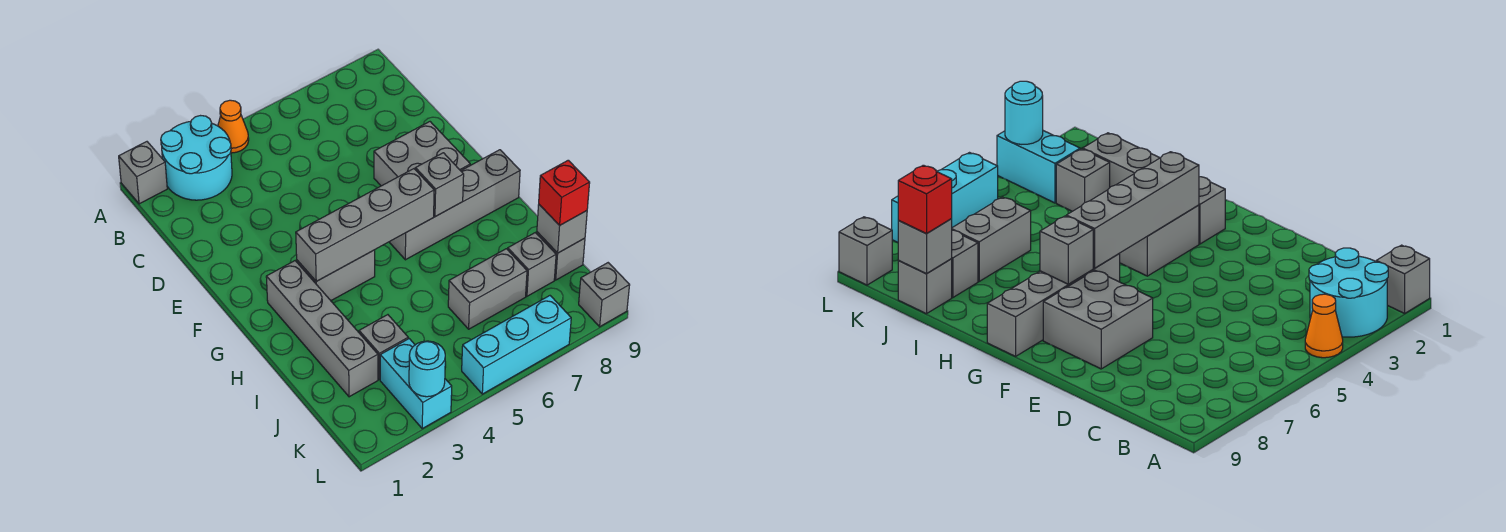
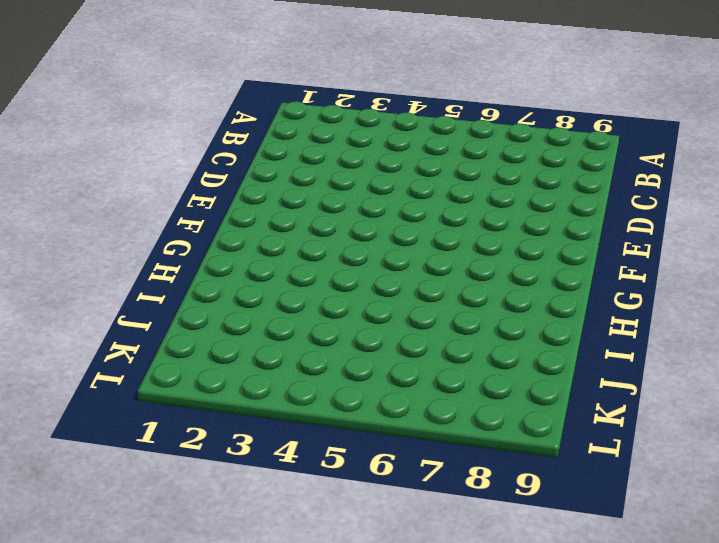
none -> grey 1x1 brick [119,142,167,204]
none -> cyan 2x2 round brick [161,116,232,200]
none -> orange 1x1 cone [218,100,249,153]

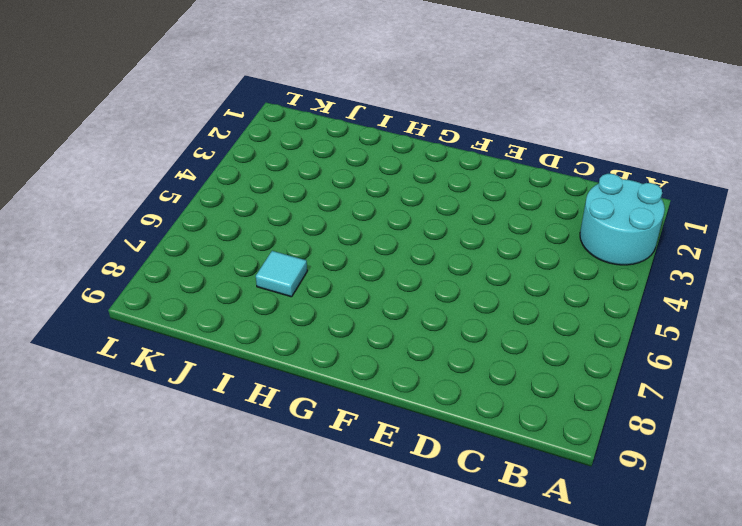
cyan 1x1 tile [256,251,307,297] -> none
none -> grey 1x1 brick [119,142,167,204]
none -> orange 1x1 cone [218,100,249,153]
none -> grey 2x2 brick [374,122,470,186]

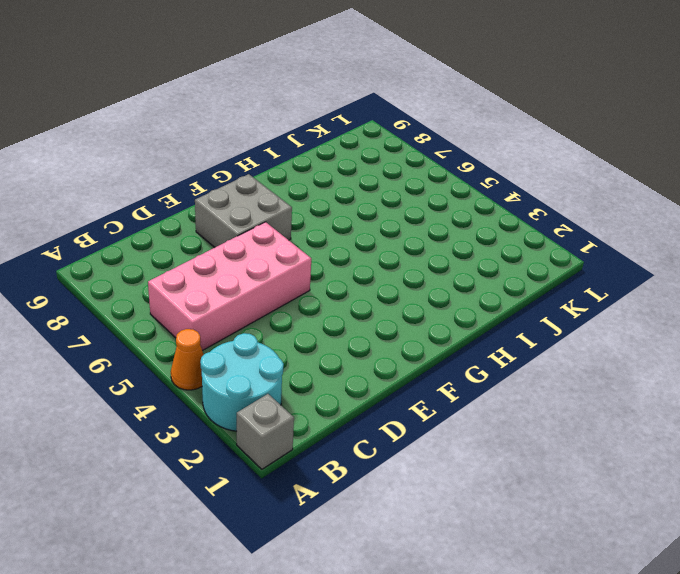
pink 2x4 brick [148,222,311,351] -> none
none -> grey 1x4 brick [266,261,378,397]
none -> grey 1x2 brick [297,250,375,301]
none -> grey 1x4 brick [390,150,520,260]

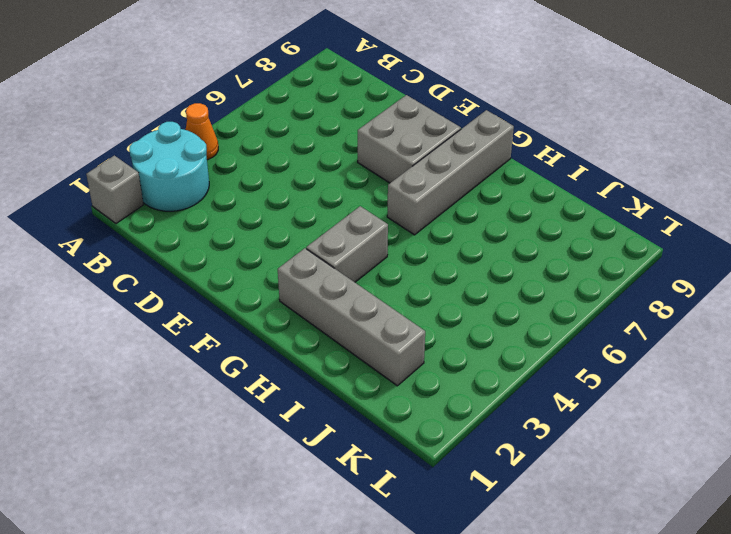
none -> grey 1x1 brick [359,315,408,380]
none -> grey 1x2 brick [448,249,527,329]
none -> grey 1x1 brick [508,233,556,296]

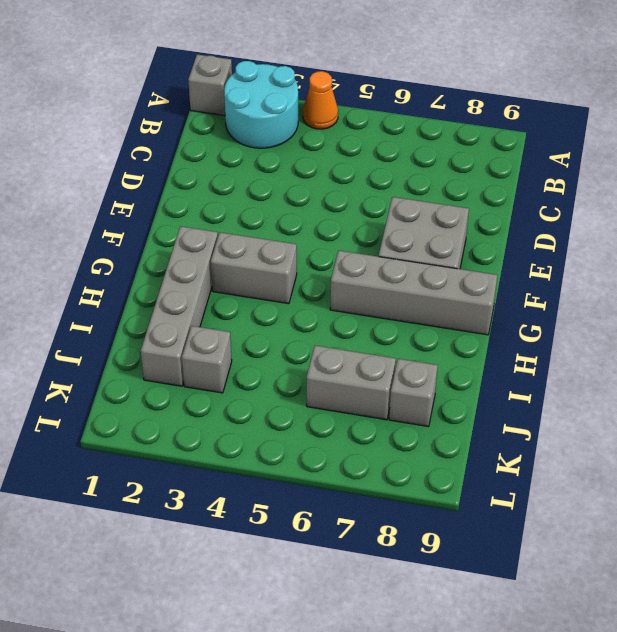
none -> grey 1x1 brick [537,232,585,280]
none -> cyan 1x2 brick [380,339,452,429]
none -> cyan 1x3 brick [462,296,571,394]

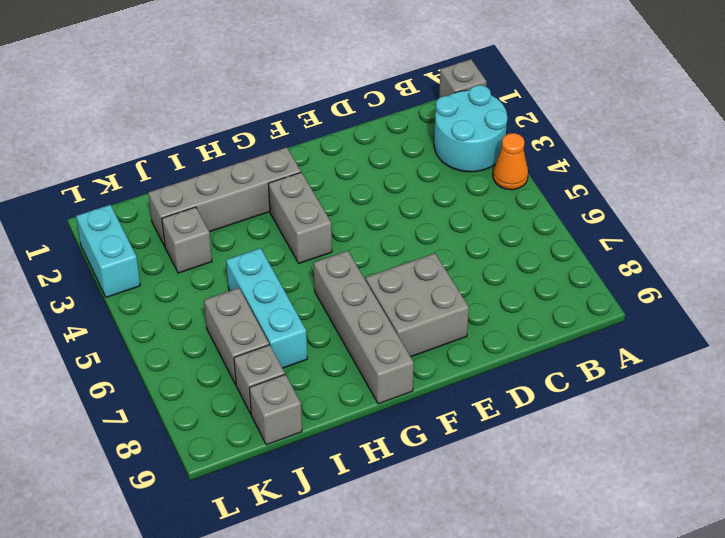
cyan 1x3 brick [226,248,307,368] -> cyan 1x3 brick moved to [462,296,571,394]
cyan 1x2 brick [76,205,140,297] -> cyan 1x2 brick turned to [380,339,452,429]
none -> grey 1x1 brick [579,263,630,327]
none -> grey 1x4 brick [296,169,434,281]
none -> grey 1x1 brick [415,153,464,217]

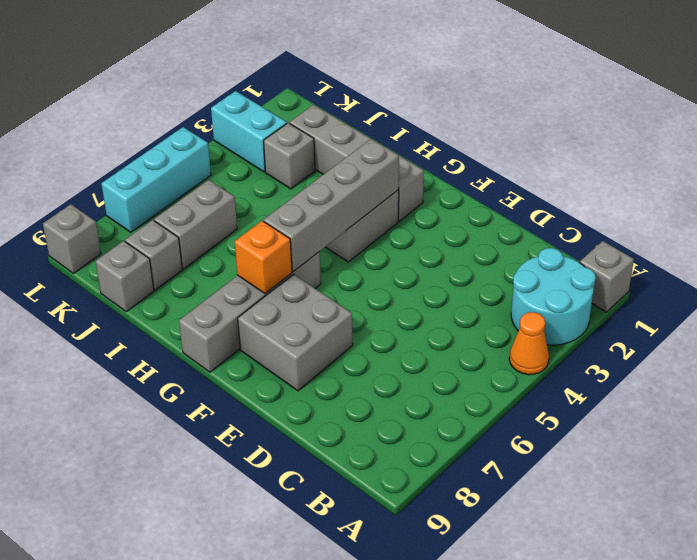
orange 1x1 brick [235,221,292,294] -> grey 1x1 brick [415,153,464,217]
none -> grey 1x1 brick [537,205,587,253]
none -> cyan 1x1 round brick [409,341,445,397]
none -> red 1x1 brick [539,160,590,225]

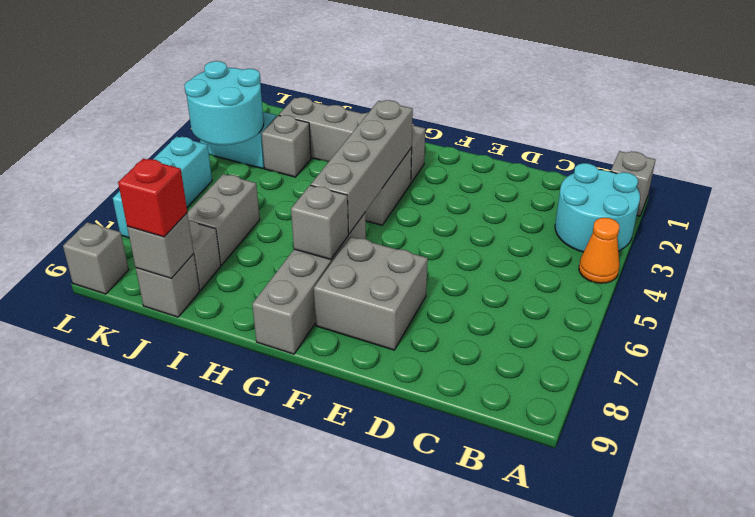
cyan 2x2 round brick [184,61,264,145] -> cyan 1x1 round brick [409,341,445,397]

